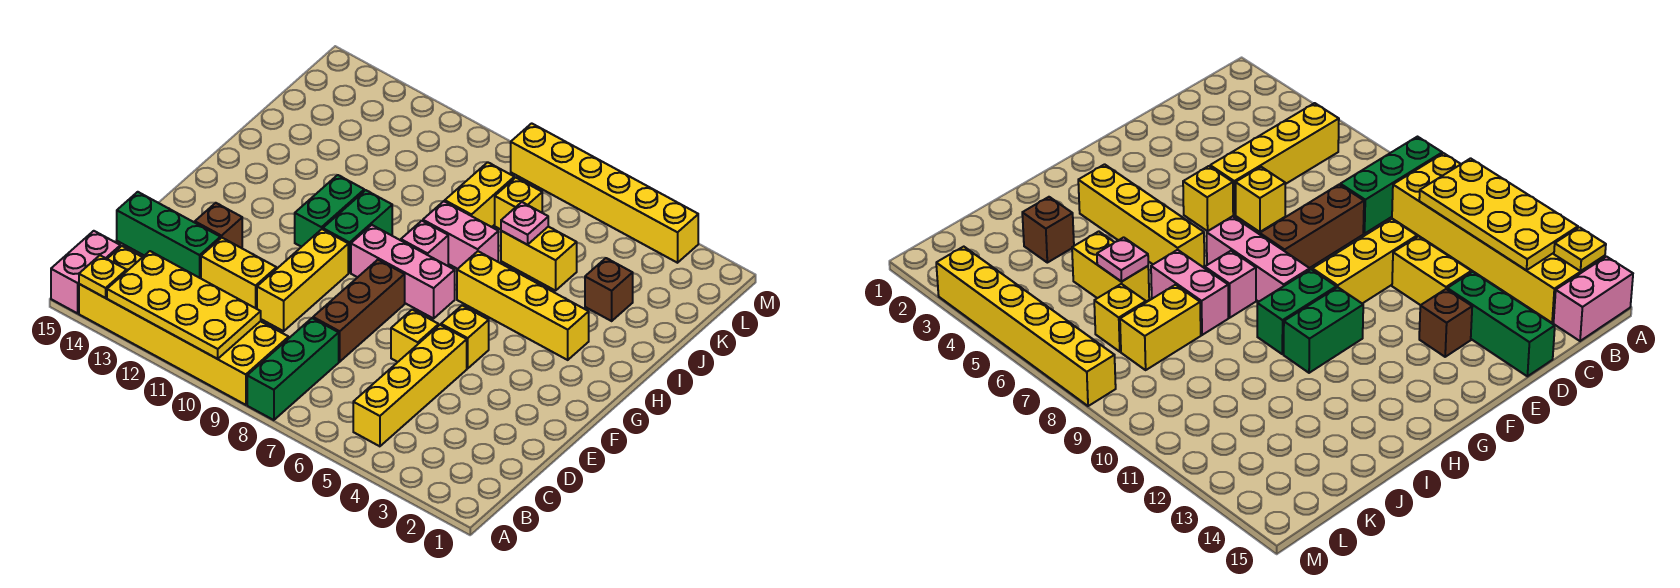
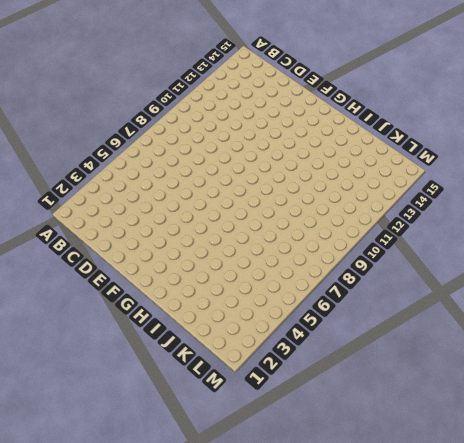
none -> green 1x3 brick [247,318,339,420]
none -> yellow 2x6 brick [79,246,289,405]
none -> pink 1x2 brick [51,231,120,313]

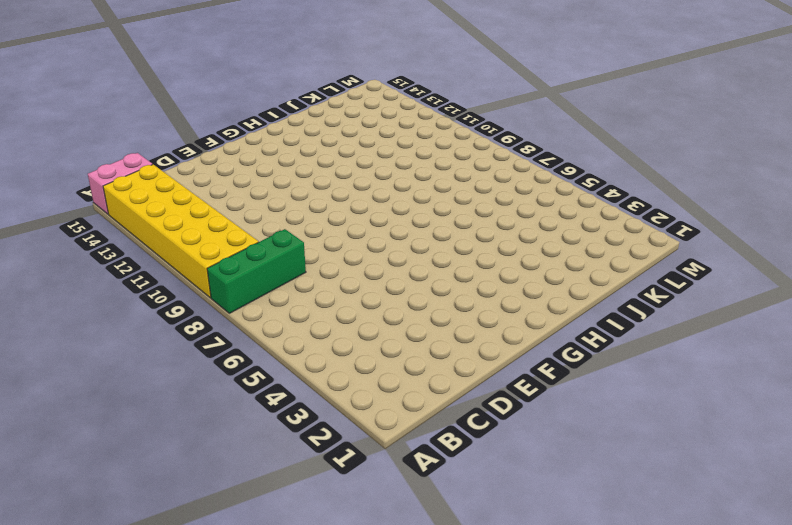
none -> yellow 1x4 brick [353,325,467,446]
none -> brown 1x3 brick [313,260,405,362]
none -> yellow 1x3 brick [257,229,348,331]

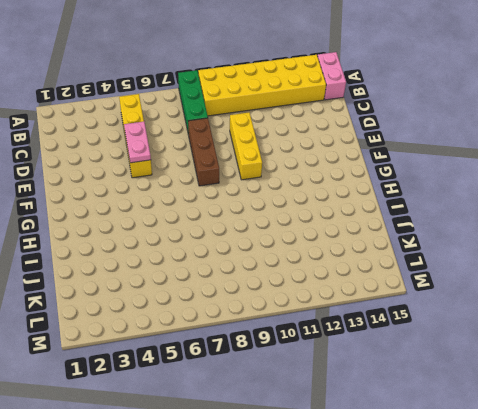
pink 1x2 plate [124,122,151,163] -> none
none -> yellow 1x2 brick [201,238,277,309]
none -> green 1x3 brick [117,192,220,278]
none -> yellow 1x1 brick [391,310,439,362]

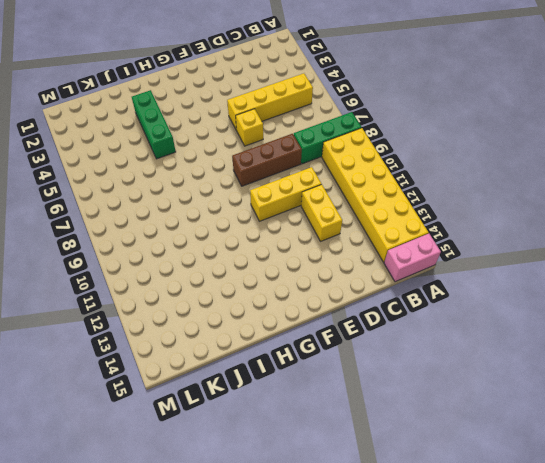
green 1x3 brick [132,90,176,159] -> green 1x3 brick moved to [117,192,220,278]
none -> brown 1x1 brick [195,203,242,248]
none -> yellow 1x1 brick [441,305,489,368]
none -> pink 1x3 brick [351,225,455,318]

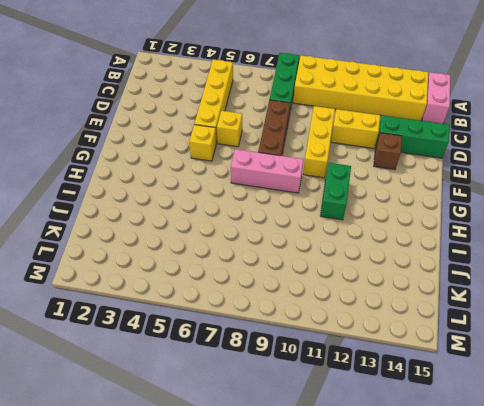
none -> green 1x2 brick [323,190,392,273]
none -> yellow 1x4 brick [457,251,589,360]
none -> pink 1x1 brick [401,221,448,266]

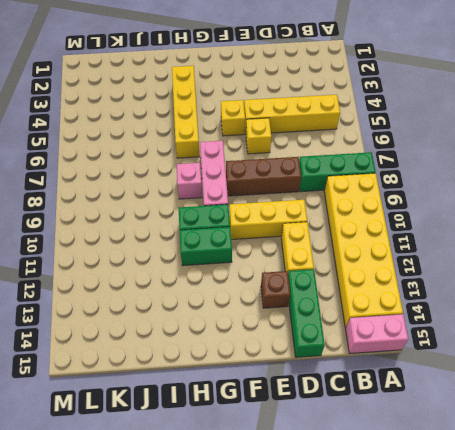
none -> pink 1x2 brick [423,201,498,269]
none -> brown 1x1 brick [585,258,633,321]
none -> yellow 1x2 brick [501,227,577,291]

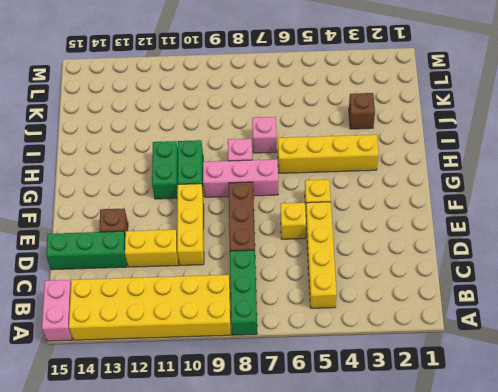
pink 1x1 brick [252,117,277,153] -> pink 1x2 brick [423,201,498,269]
none -> yellow 1x2 brick [501,227,577,291]
none -> yellow 1x2 brick [445,162,514,227]
none -> yellow 1x1 brick [495,178,542,229]

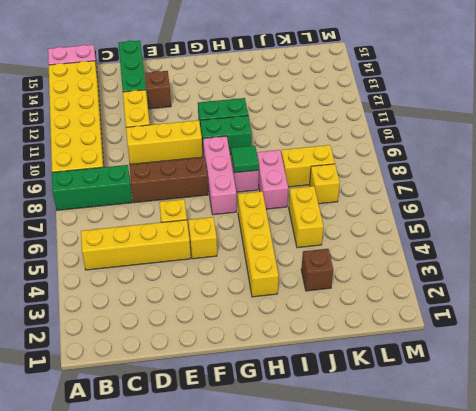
green 1x1 tile [231,146,259,173] -> none
none -> yellow 1x6 brick [511,123,698,263]
none -> yellow 2x4 plate [107,251,261,359]
none -> yellow 1x1 plate [79,255,127,298]

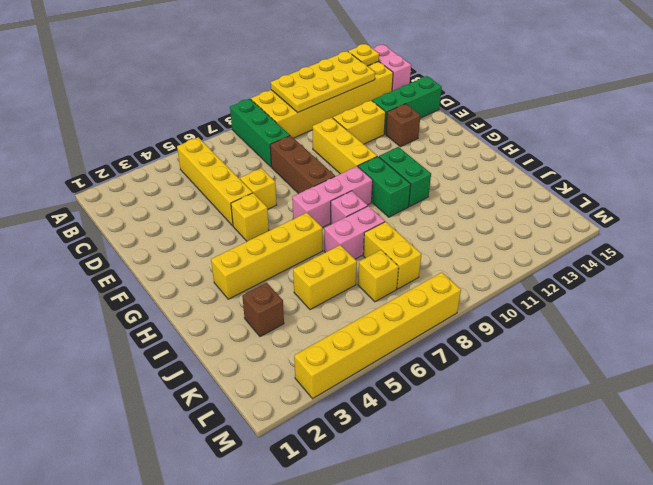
none -> pink 1x1 plate [501,202,548,245]

